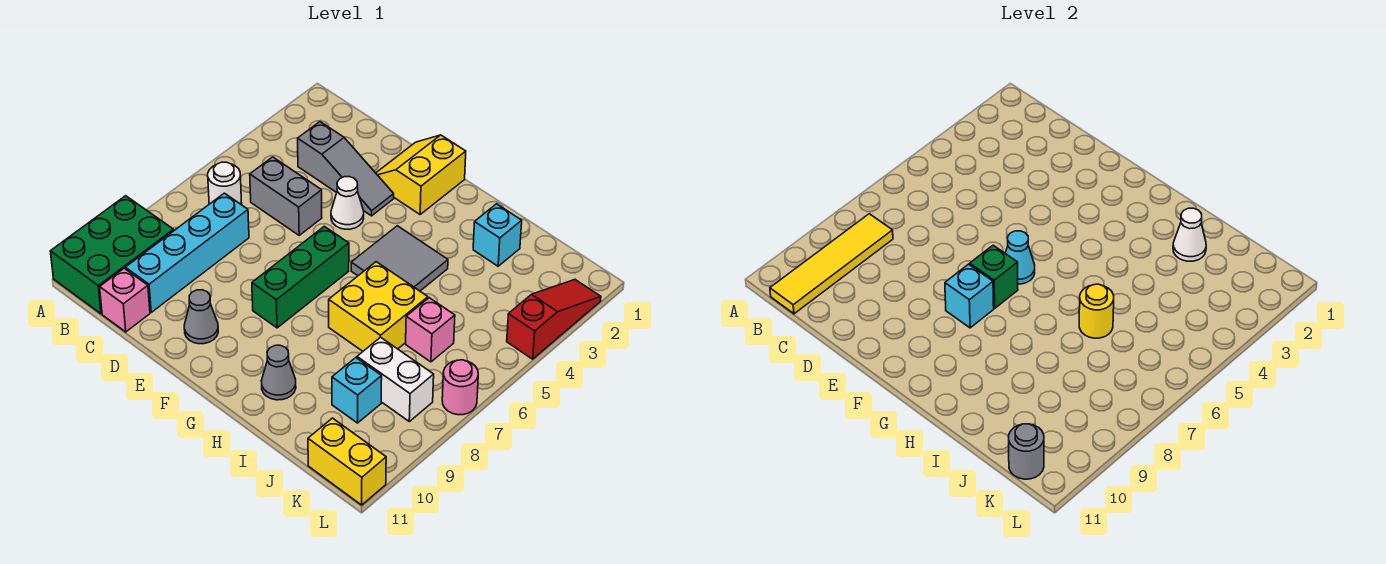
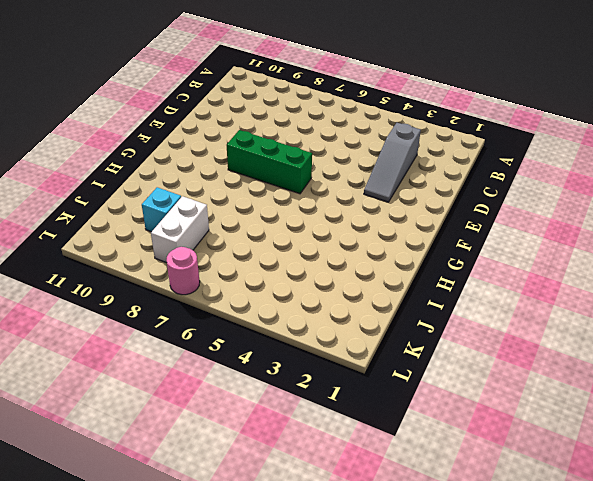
none -> green 2x3 brick [50,196,174,314]
none -> white 1x1 round brick [208,162,242,205]
none -> grey 1x2 brick [250,157,322,235]

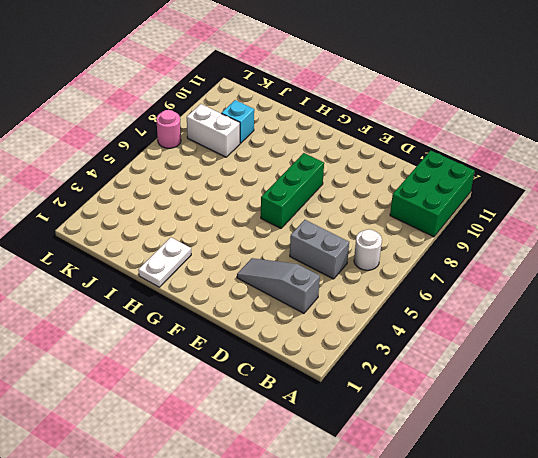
white 1x2 plate [138,237,191,287] -> none
none -> cyan 1x4 brick [125,193,249,312]
none -> pink 1x1 brick [100,268,150,332]
none -> yellow 2x2 slope [376,135,466,214]

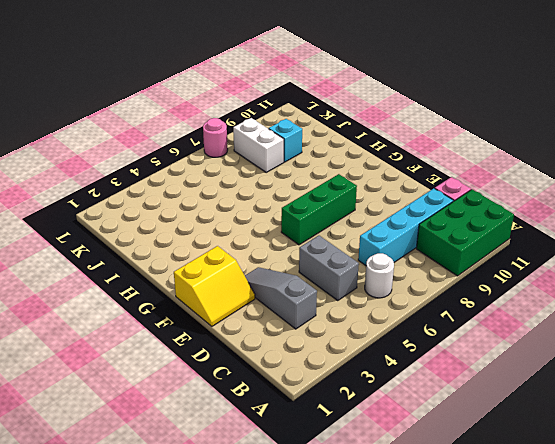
none -> white 1x1 cone [331,177,364,229]
none -> grey 1x1 cone [184,290,218,344]
none -> grey 2x2 tile [351,226,448,291]

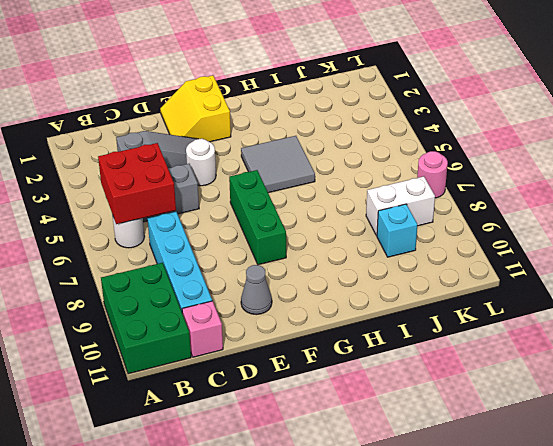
red 2x2 brick [98,143,176,224] -> none
white 1x1 round brick [186,139,216,186] -> white 1x1 cone [331,177,364,229]
none -> yellow 2x2 brick [329,262,428,351]
none -> grey 1x1 cone [261,345,296,400]
none -> cyan 1x1 brick [473,204,522,266]

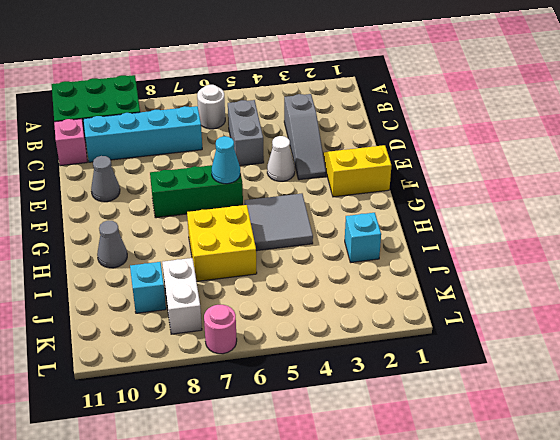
none -> pink 1x1 brick [406,298,455,362]
none -> yellow 1x2 brick [308,418,386,505]
none -> red 1x3 slope [507,280,601,359]

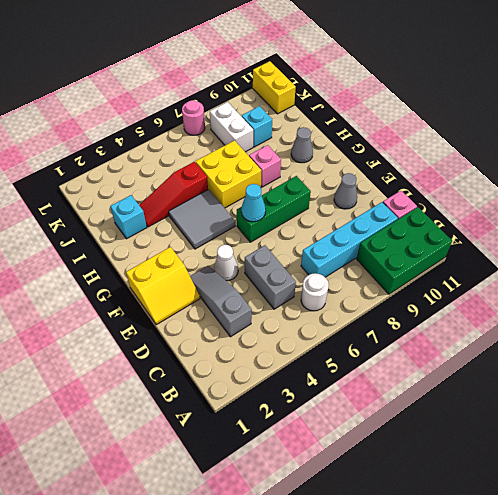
pink 1x1 brick [249,145,281,187] -> pink 1x1 brick moved to [406,298,455,362]
red 1x3 slope [139,162,208,227] -> red 1x3 slope moved to [507,280,601,359]
none -> yellow 1x4 tile [770,214,893,314]
none -> green 1x1 brick [970,245,1018,308]
none -> cyan 1x1 brick [945,264,994,328]

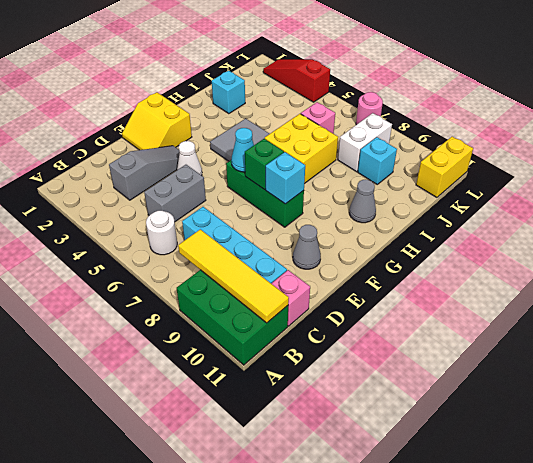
none -> white 1x1 cone [1173,208,1206,261]
none -> yellow 1x1 round brick [1079,284,1114,338]
none -> grey 1x1 round brick [1009,424,1044,479]

